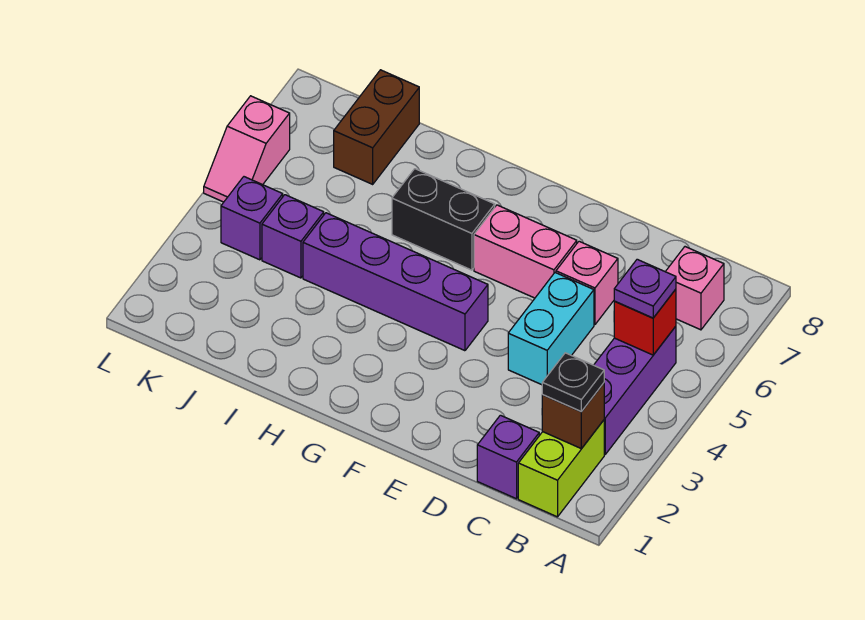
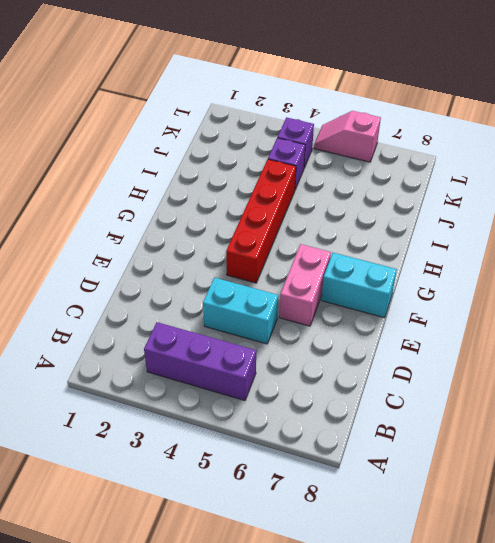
red 1x4 brick [226,159,296,283] -> purple 1x4 brick [303,213,488,351]
cyan 1x2 brick [321,253,397,318] -> none
none -> lime 1x2 brick [518,420,604,517]
none -> pink 1x1 brick [665,247,724,330]
none -> purple 1x1 brick [477,415,539,499]

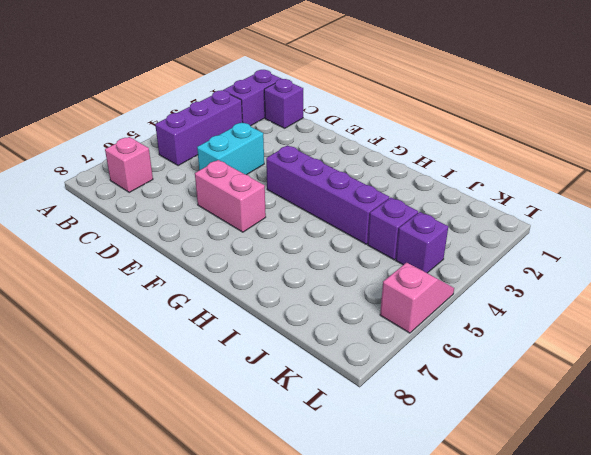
purple 1x2 brick [224,70,282,126] -> lime 1x2 brick [518,420,604,517]
none -> pink 1x1 brick [556,241,618,325]
none -> black 1x2 brick [392,169,495,270]
none -> brown 1x2 brick [334,70,419,184]

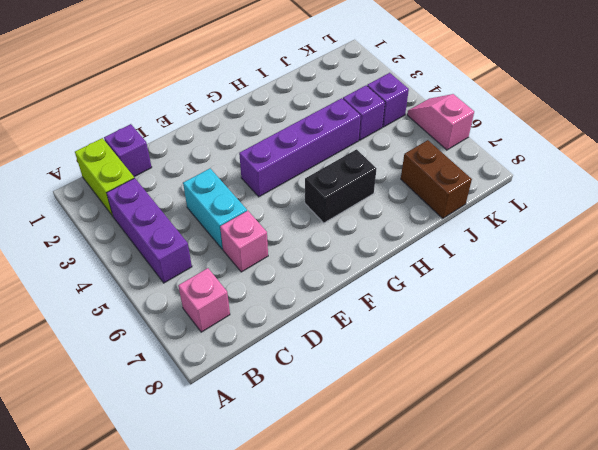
none -> pink 1x2 brick [474,205,577,298]
none -> brown 1x1 brick [542,383,604,449]
none -> red 1x1 brick [614,289,676,355]

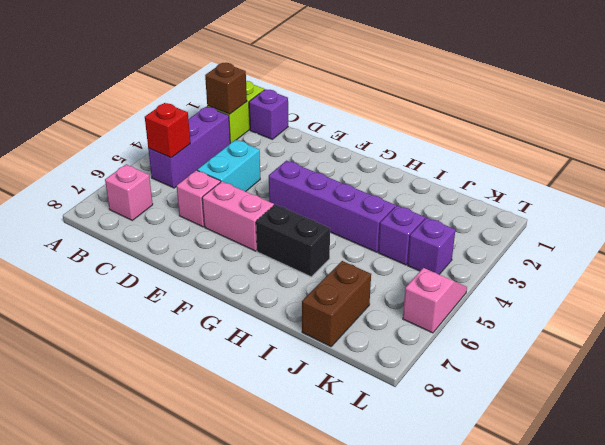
none -> black 1x1 plate [542,353,604,412]
none -> purple 1x1 plate [614,259,676,318]

